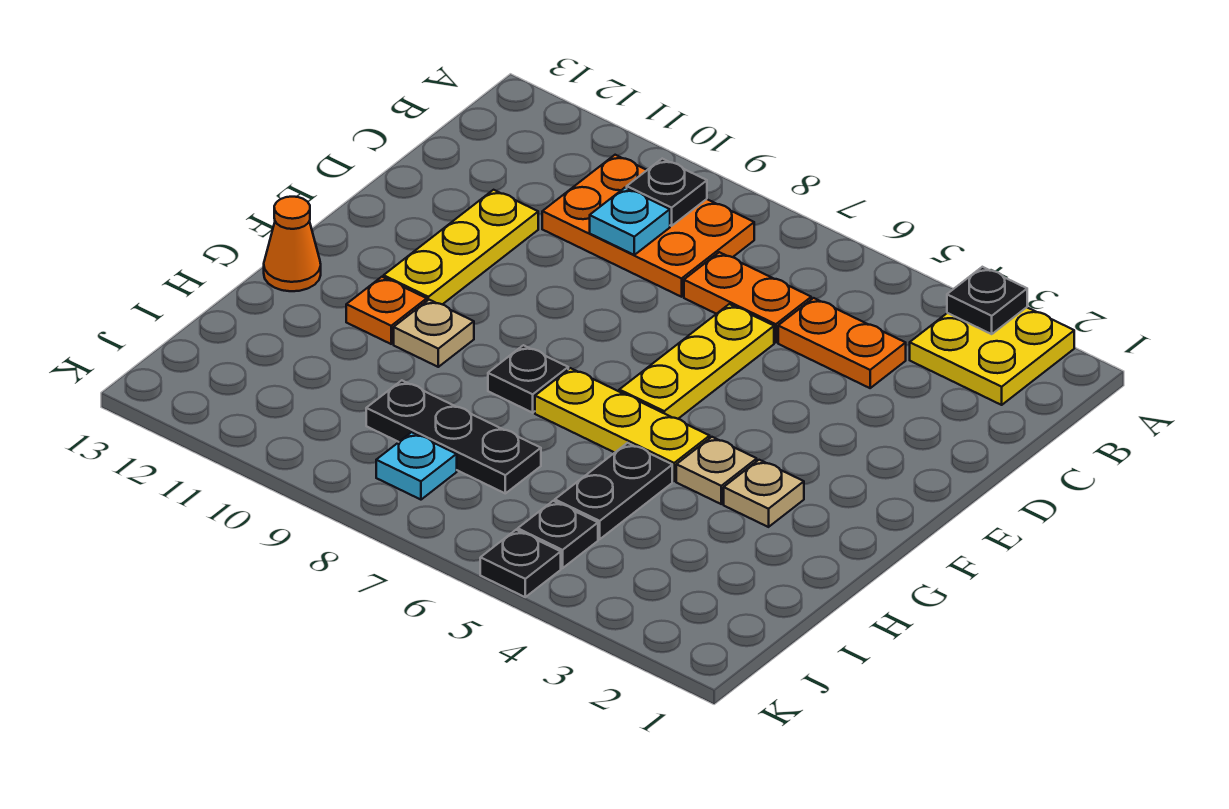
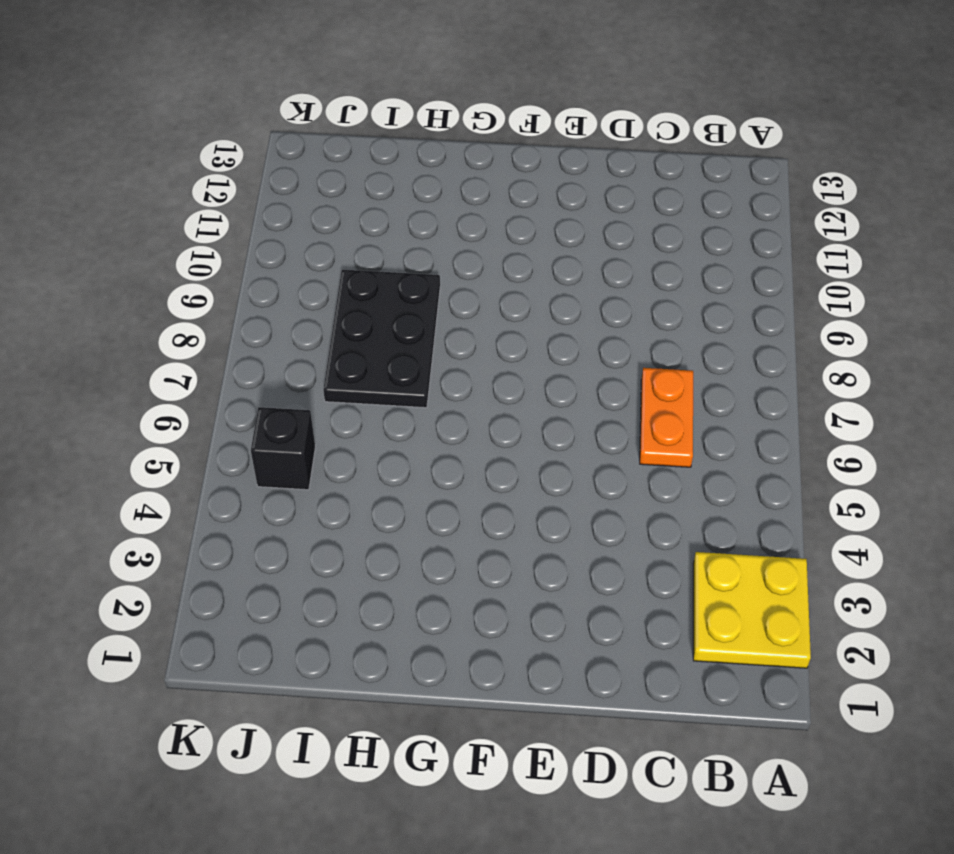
black 2x3 plate [323,270,440,408] -> black 1x3 plate [366,380,541,493]
black 1x1 brick [251,407,315,490] -> black 1x1 plate [518,501,598,568]
none -> orange 2x3 plate [542,155,754,297]
none -> orange 1x2 plate [778,298,906,388]
none -> yellow 1x3 plate [619,304,774,419]

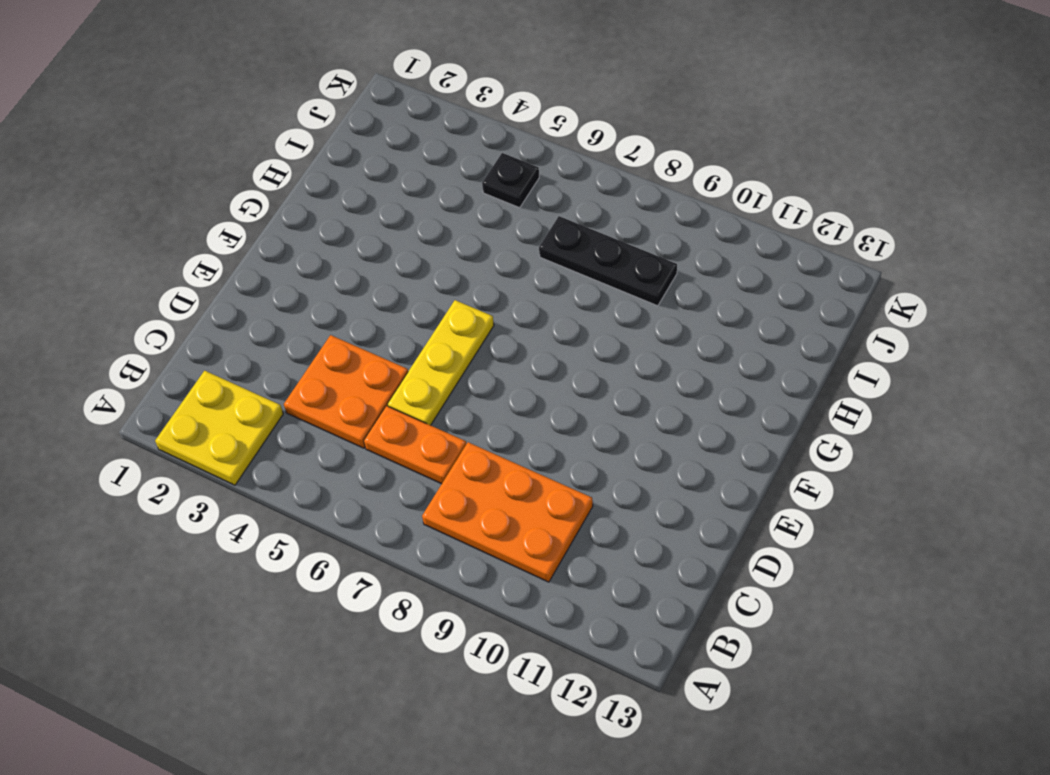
orange 2x2 plate [284,335,408,448] -> orange 1x2 plate [778,298,906,388]
none -> yellow 1x3 plate [384,190,538,304]
none -> tan 1x1 plate [724,460,804,527]
none -> tan 1x1 plate [676,437,757,504]

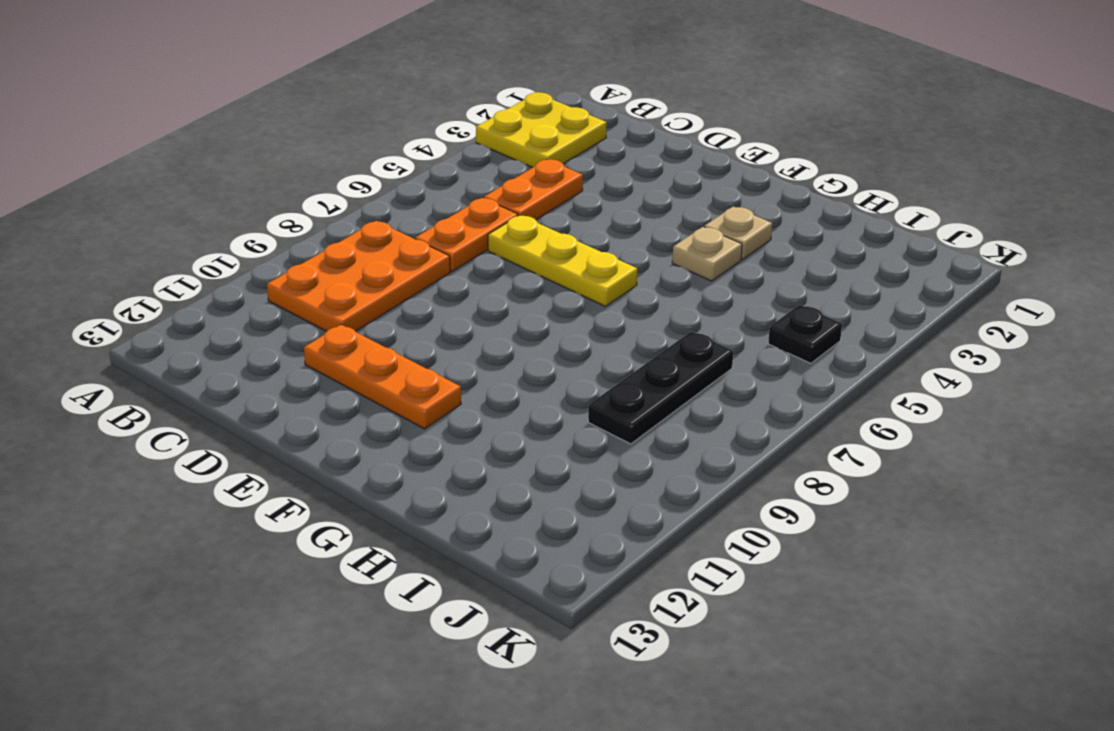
orange 1x3 plate [304,325,461,429] -> yellow 1x3 plate [384,190,538,304]
none -> yellow 1x3 plate [535,368,710,481]
none -> black 1x1 plate [488,345,568,413]
none -> tan 1x1 plate [394,300,474,367]

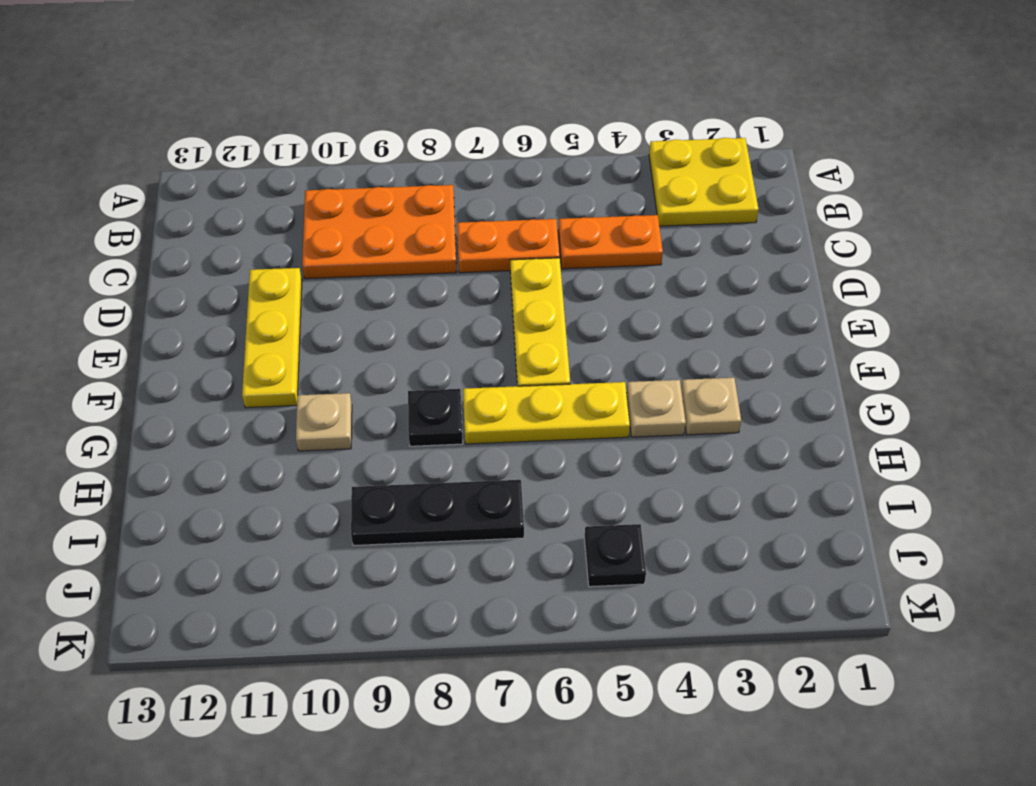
none -> orange 1x1 plate [346,277,427,344]
none -> orange 1x1 cone [264,197,321,291]
none -> black 1x2 plate [555,443,672,539]

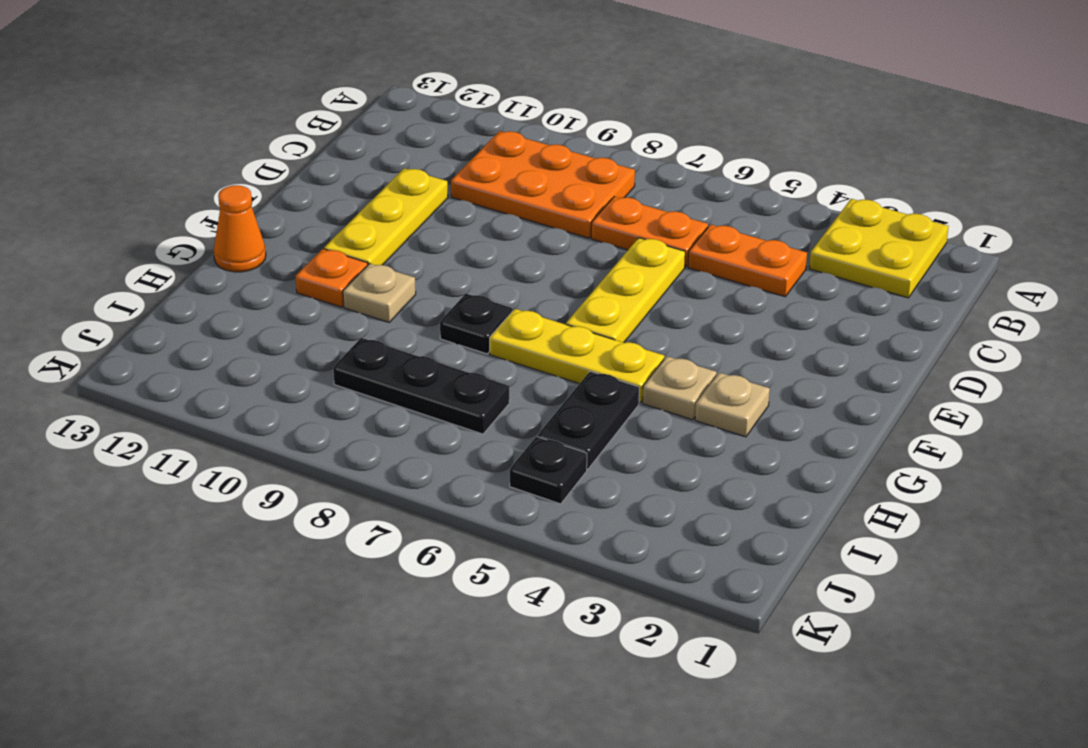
none -> cyan 1x1 plate [376,432,457,500]
none -> black 1x1 plate [480,530,561,597]
none -> black 1x1 plate [947,267,1027,334]

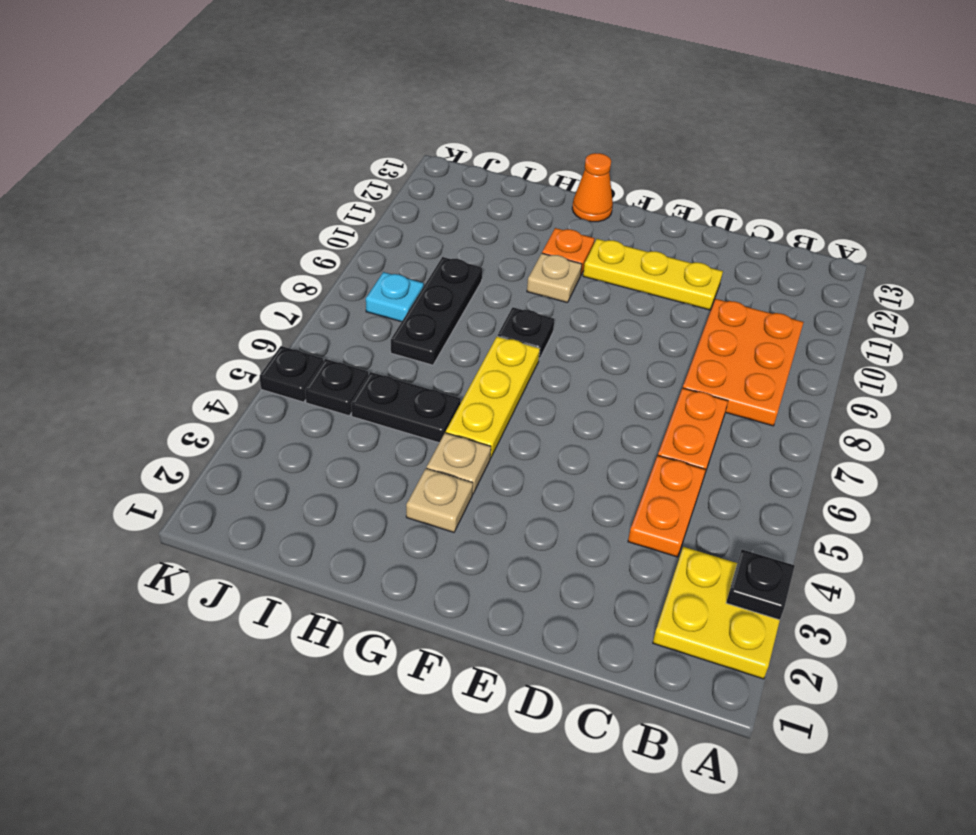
none -> yellow 1x3 plate [619,304,774,419]
none -> black 1x1 plate [627,159,707,226]
none -> cyan 1x1 plate [590,188,670,255]

